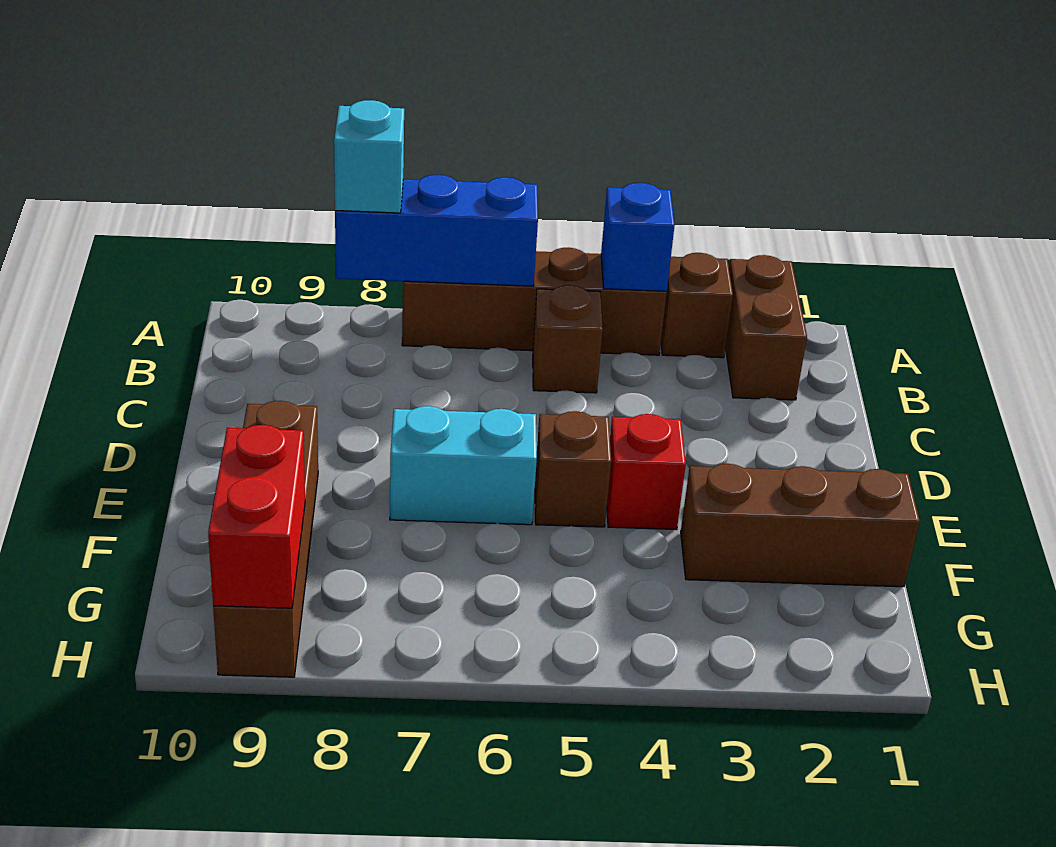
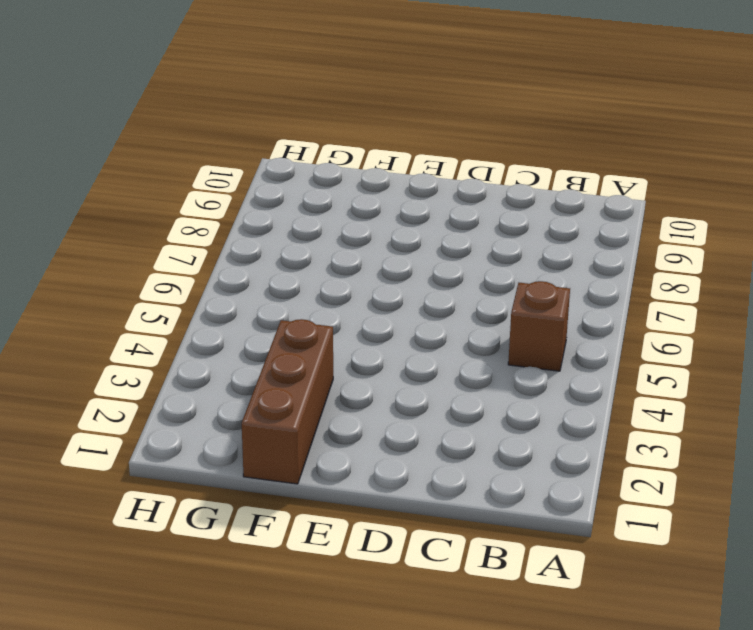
none -> brown 1x2 brick [725,255,807,400]
none -> brown 1x1 brick [661,253,733,358]
none -> brown 1x4 brick [402,248,667,355]

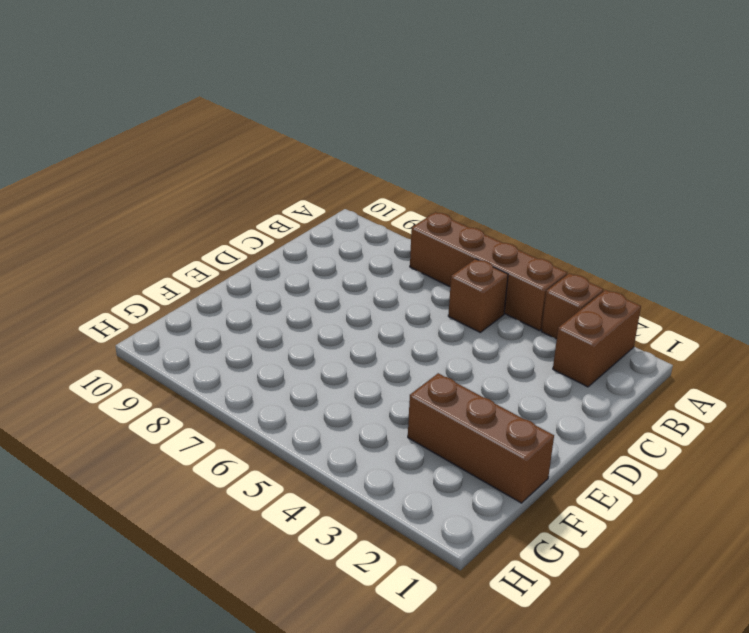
none -> red 1x1 brick [607,414,686,530]
none -> brown 1x1 brick [535,411,611,527]
none -> cyan 1x2 brick [390,406,537,525]

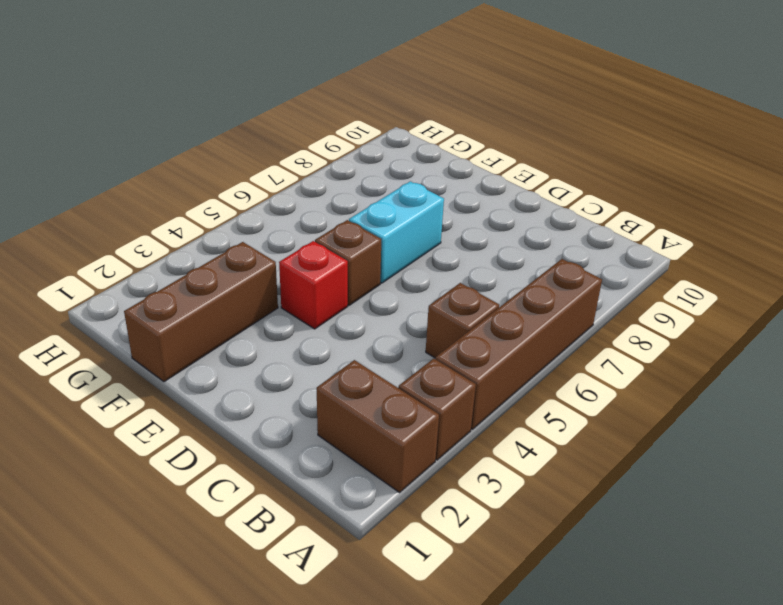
none -> brown 1x4 brick [213,401,318,677]
none -> blue 1x1 brick [601,183,675,291]
none -> blue 1x3 brick [335,175,538,286]

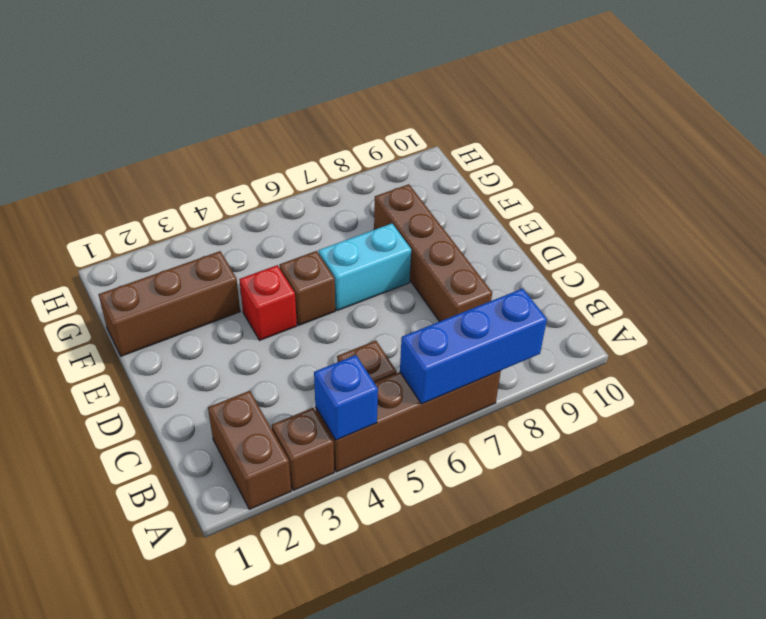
brown 1x4 brick [374,184,492,322] -> brown 1x4 brick moved to [213,401,318,677]
none -> red 1x2 brick [208,425,305,608]
none -> cyan 1x1 brick [334,100,404,213]

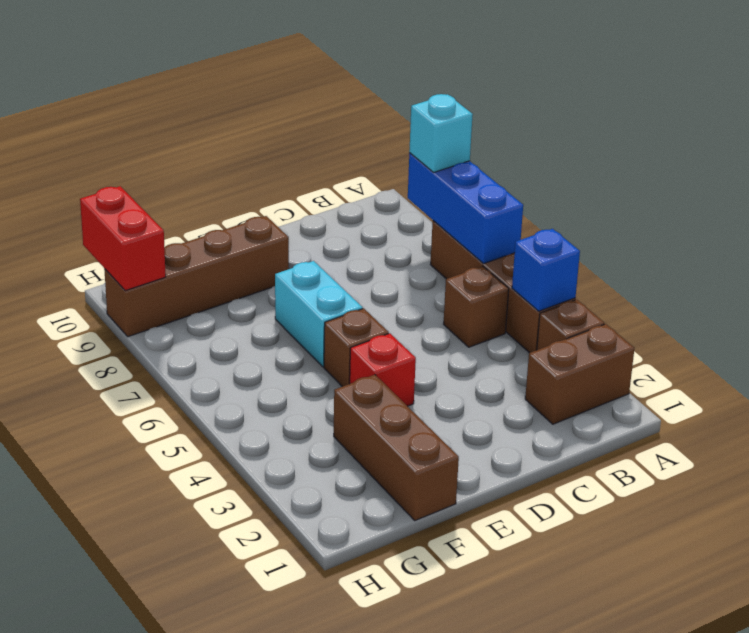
red 1x2 brick [80,186,166,291] -> red 1x2 brick turned to [208,425,305,608]

